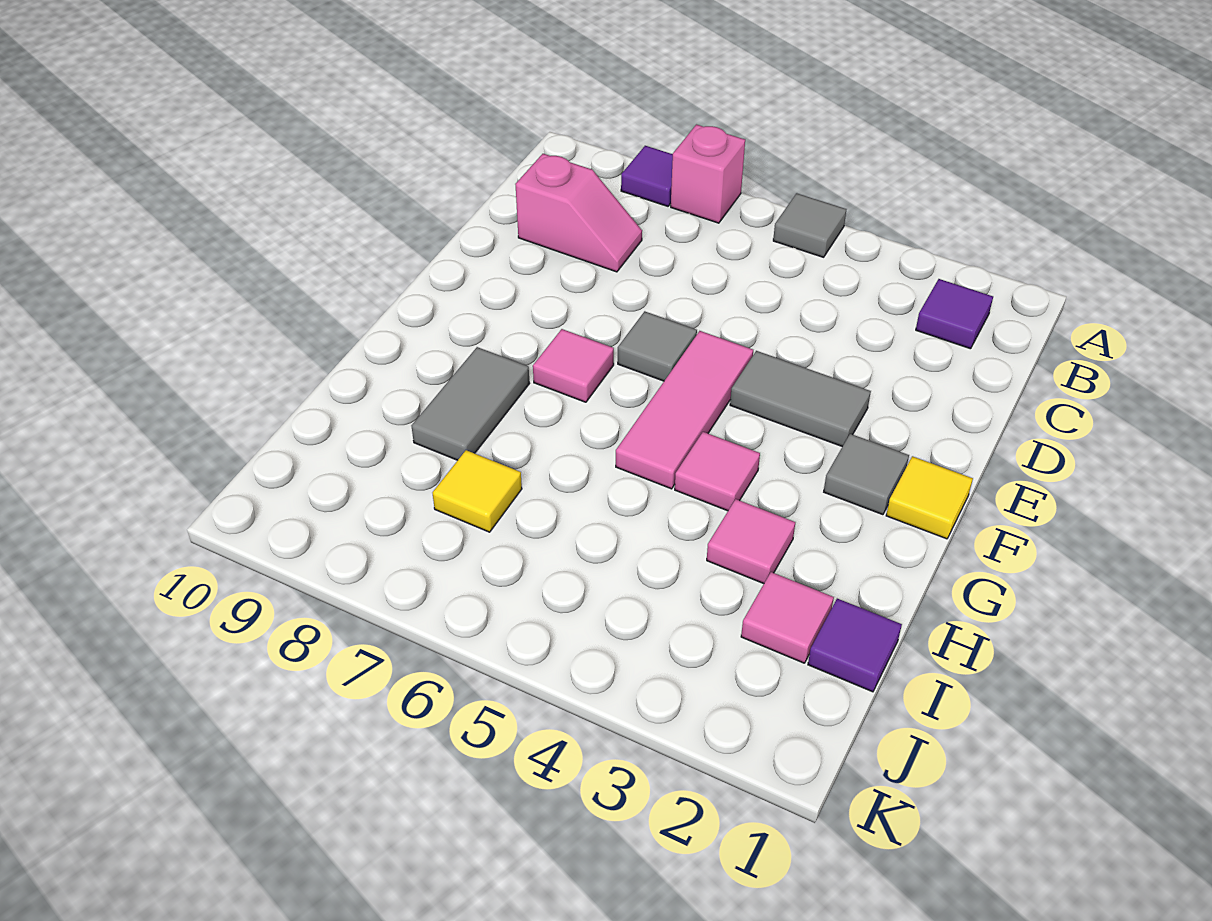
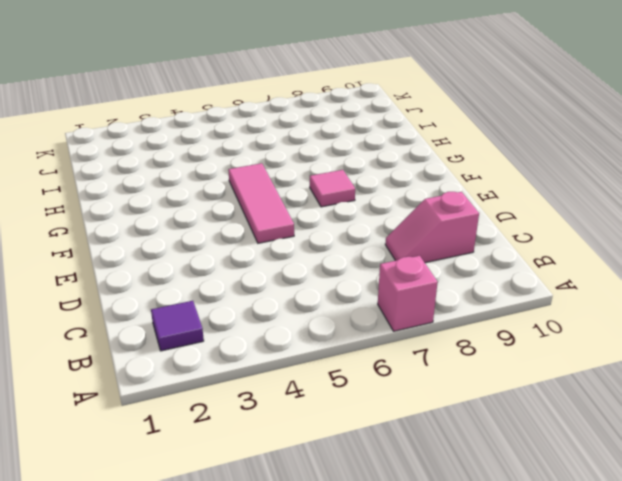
none -> grey 1x1 tile [773,193,846,257]
none -> purple 1x1 tile [621,146,673,206]
none -> grey 1x2 tile [730,351,871,447]

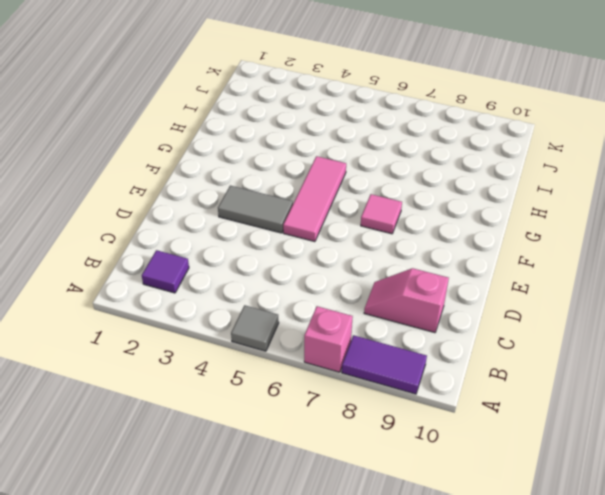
purple 1x2 tile [342,335,427,394] -> purple 1x1 tile [621,146,673,206]
none -> grey 1x1 tile [618,311,697,381]
none -> yellow 1x1 tile [886,456,973,539]
none -> grey 1x1 tile [824,434,909,515]

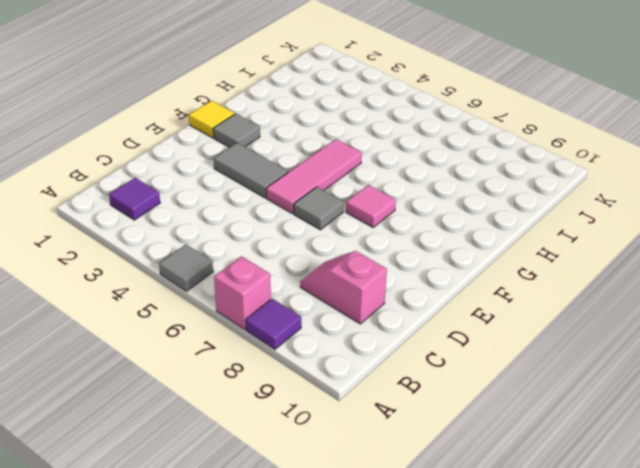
none -> pink 1x1 tile [675,432,760,511]
none -> grey 1x2 tile [412,347,530,460]
none -> pink 1x1 tile [707,499,795,584]

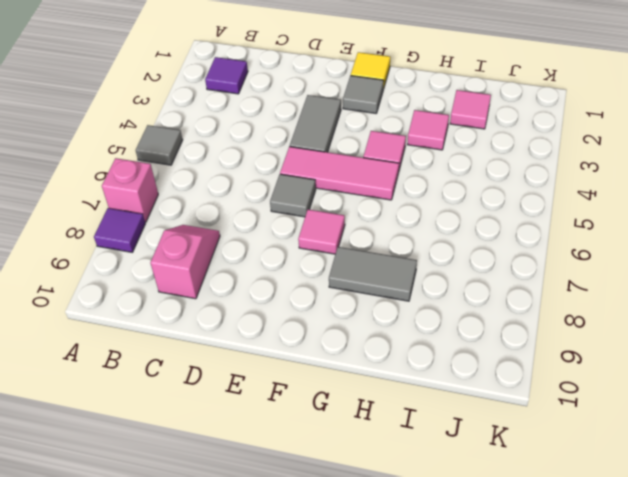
none -> purple 1x1 tile [808,599,902,692]
none -> yellow 1x1 tile [433,450,522,532]

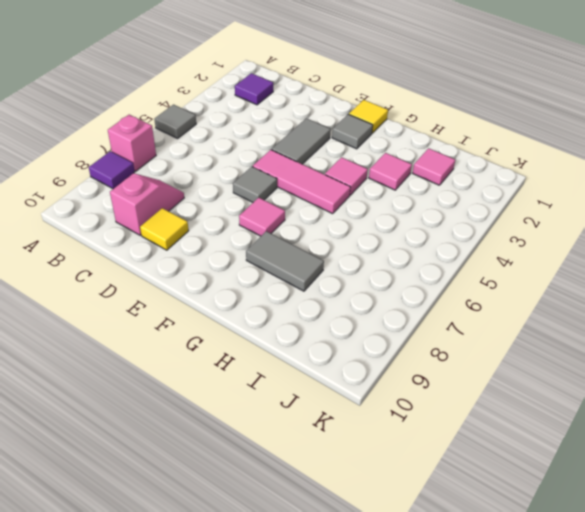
yellow 1x1 tile [140,208,189,250] -> yellow 1x1 tile moved to [433,450,522,532]
none -> purple 1x1 tile [808,599,902,692]

